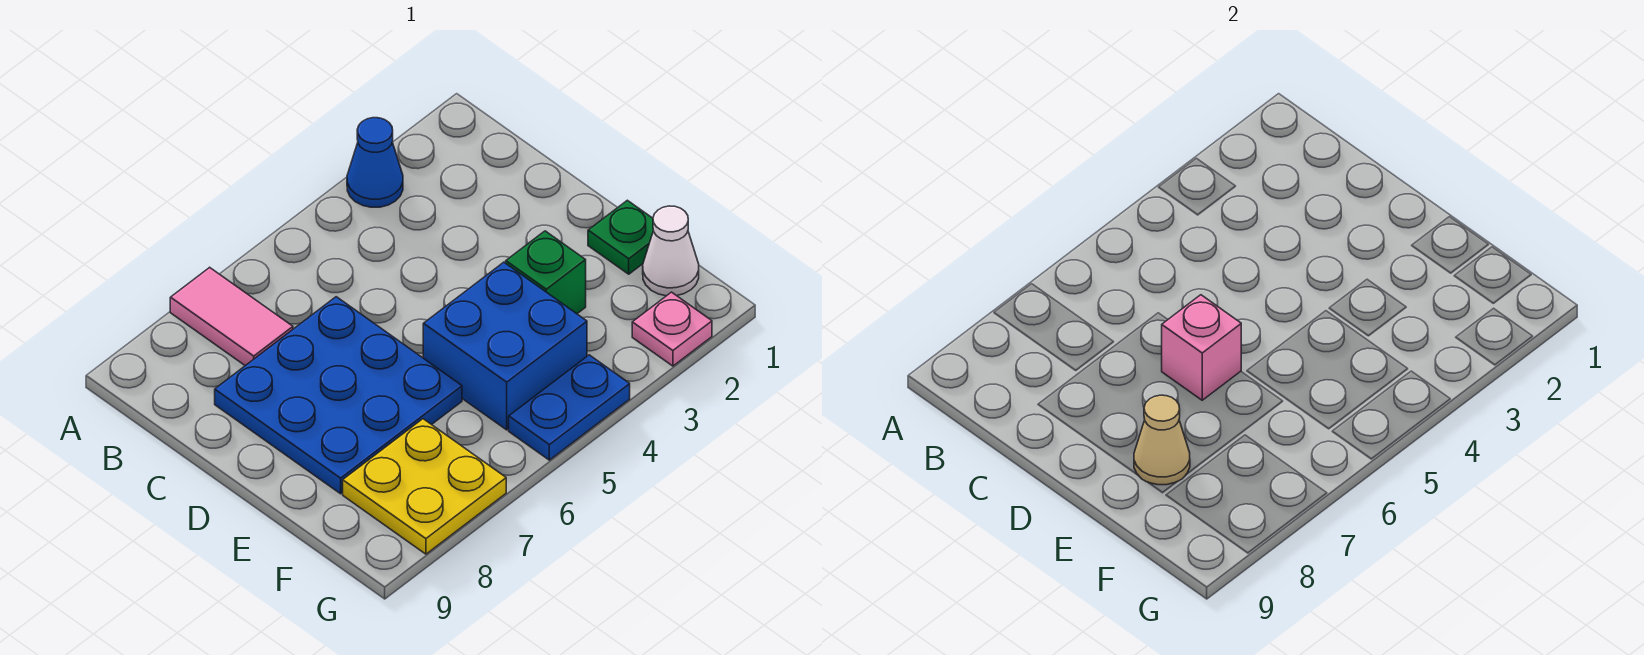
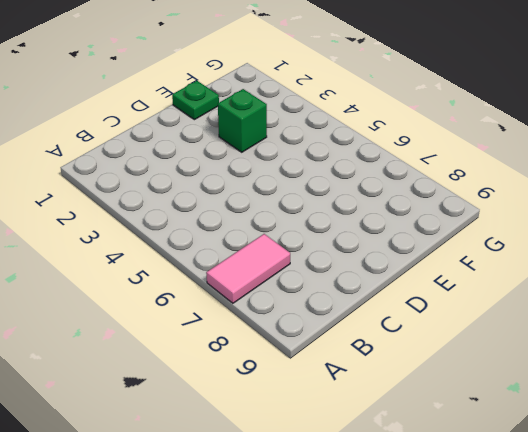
none -> blue 1x1 cone [347,118,403,207]
none -> blue 3x3 plate [215,297,462,494]
none -> blue 2x2 brick [423,262,587,430]

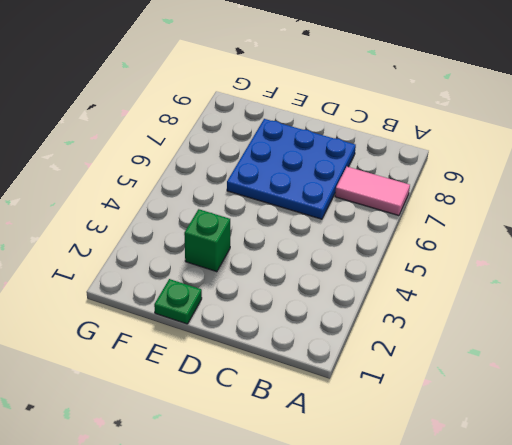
none -> blue 1x1 cone [347,118,403,207]
none -> blue 2x2 brick [423,262,587,430]
none -> white 1x1 cone [643,206,699,296]

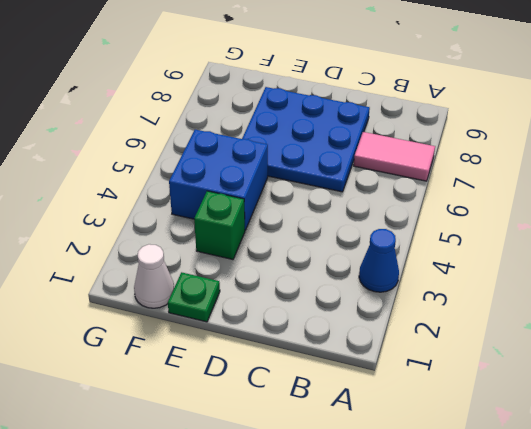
none -> yellow 2x2 plate [343,419,506,554]
none -> pink 1x1 plate [632,292,712,366]
none -> blue 1x2 plate [509,355,630,460]

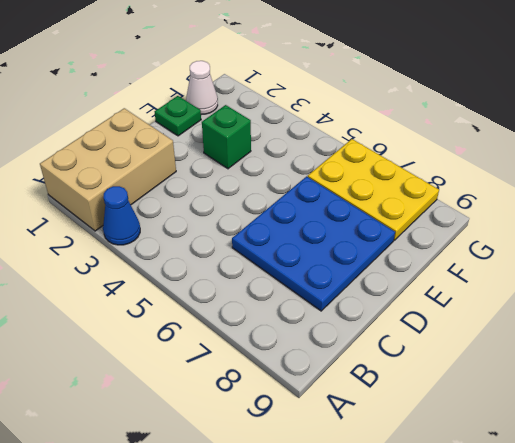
tan 2x3 brick [40,108,176,231] -> none
yellow 2x3 plate [308,139,439,240] -> yellow 2x2 plate [343,419,506,554]
none -> pink 1x2 tile [170,267,293,366]
none -> blue 2x2 brick [423,262,587,430]
none -> pink 1x1 plate [632,292,712,366]

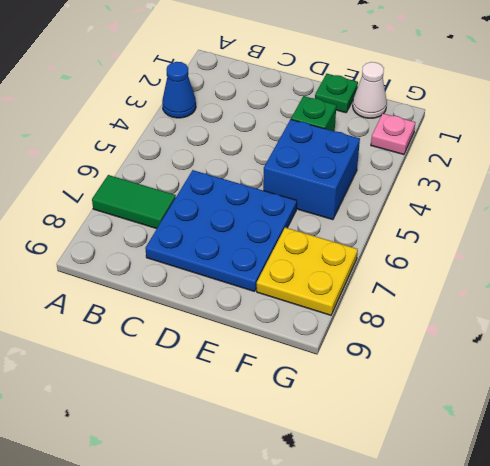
green 1x2 tile [92,175,176,229] -> pink 1x2 tile [170,267,293,366]
none -> blue 1x2 plate [509,355,630,460]
none -> pink 1x1 brick [1162,295,1241,400]
none -> tan 1x1 cone [1134,395,1190,485]

